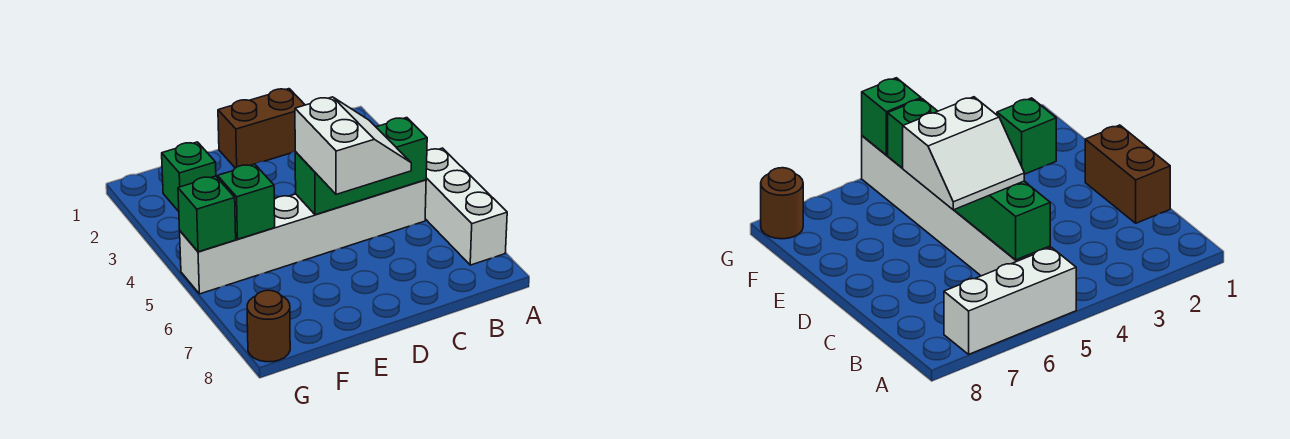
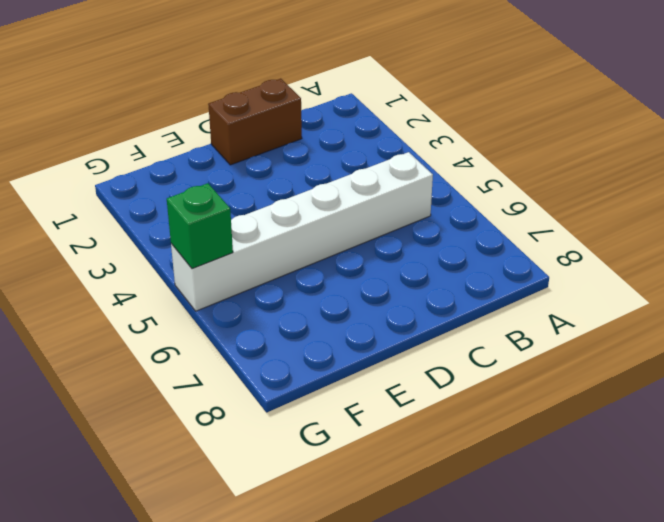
none -> white 1x3 brick [425,148,507,265]
none -> green 1x1 brick [162,142,216,211]

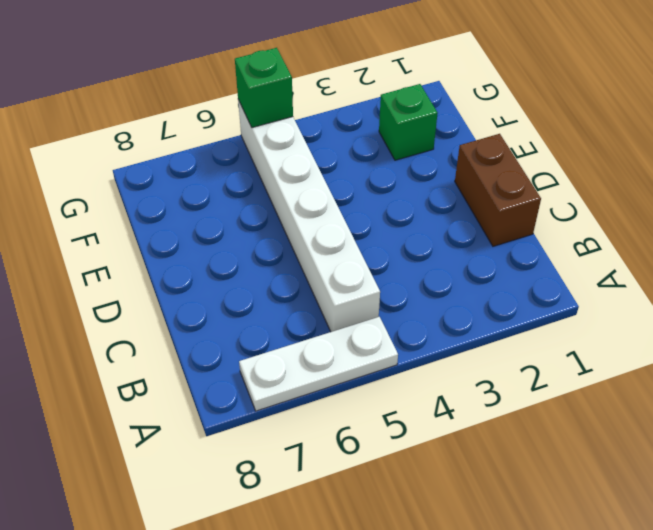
white 1x3 plate [239,317,398,411] -> white 1x3 brick [425,148,507,265]
none -> brown 1x1 round brick [247,290,290,362]
none -> green 1x3 brick [295,118,427,215]

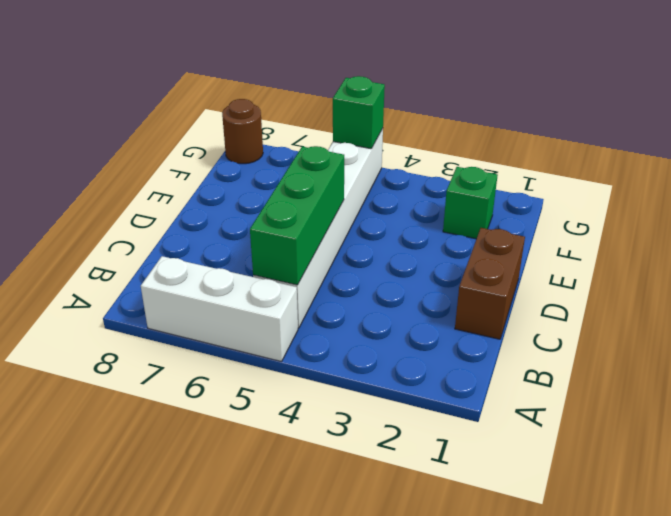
none -> green 1x1 brick [218,164,275,239]
none -> white 2x2 slope [295,97,411,194]

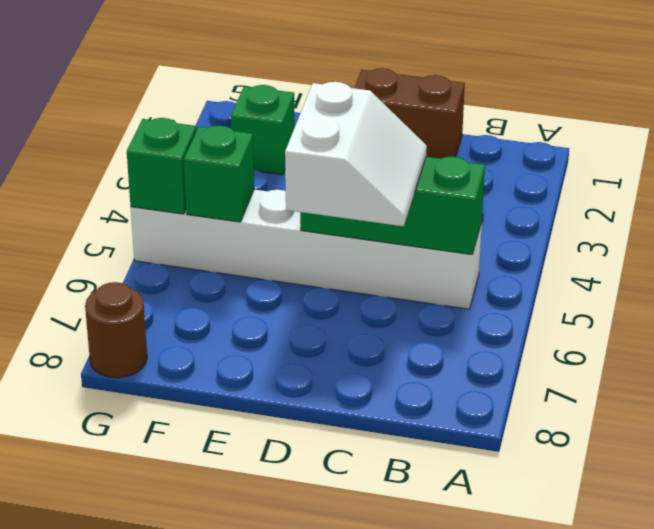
none -> white 1x3 brick [425,148,507,265]

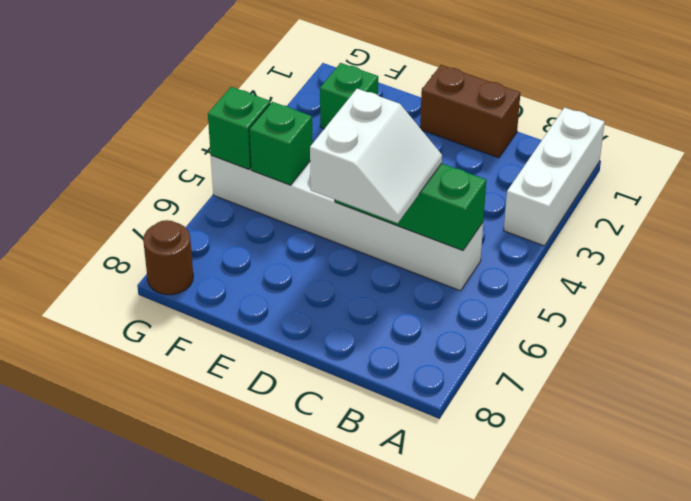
white 1x3 brick [504,108,605,246] -> white 1x3 brick moved to [425,148,507,265]

